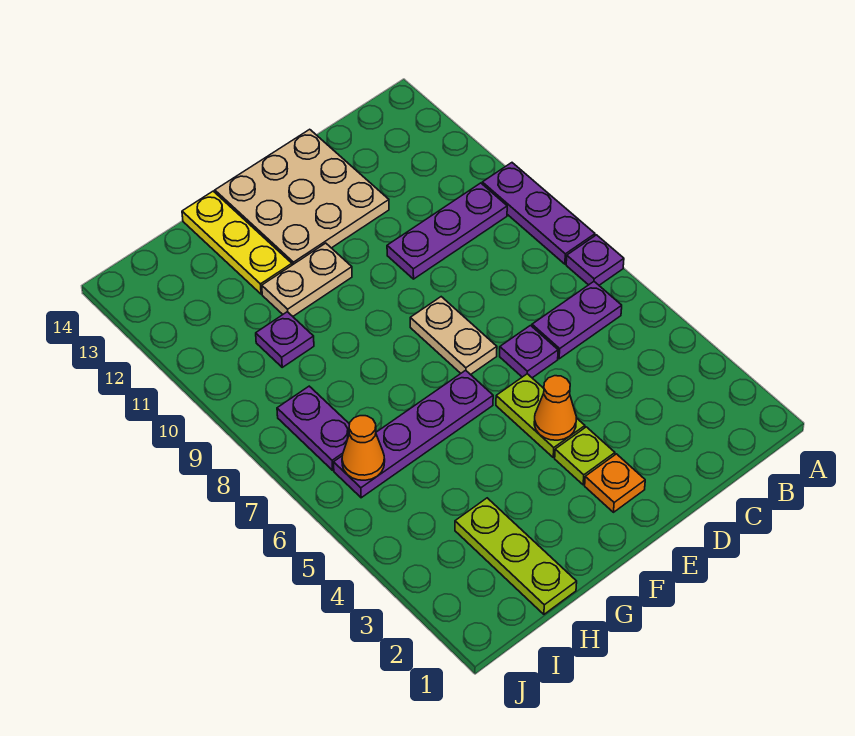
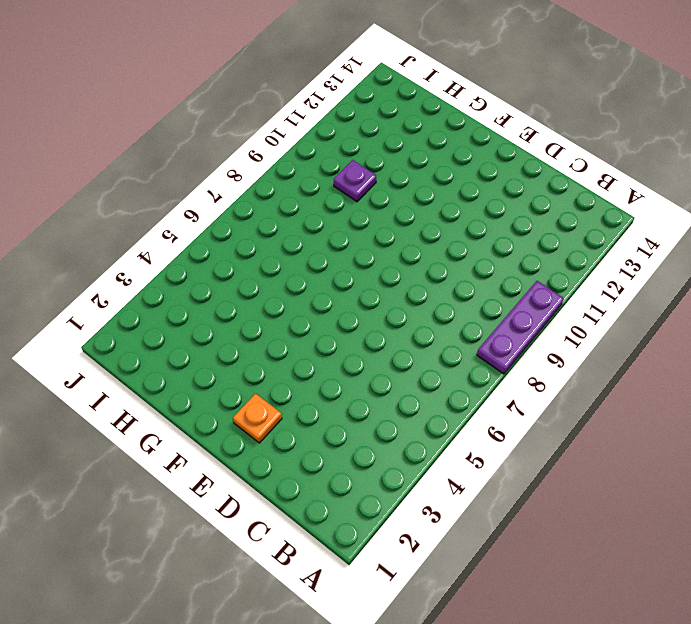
none -> purple 1x1 plate [566,235,624,285]
none -> purple 1x2 plate [532,282,622,359]
none -> purple 1x3 plate [387,183,507,279]

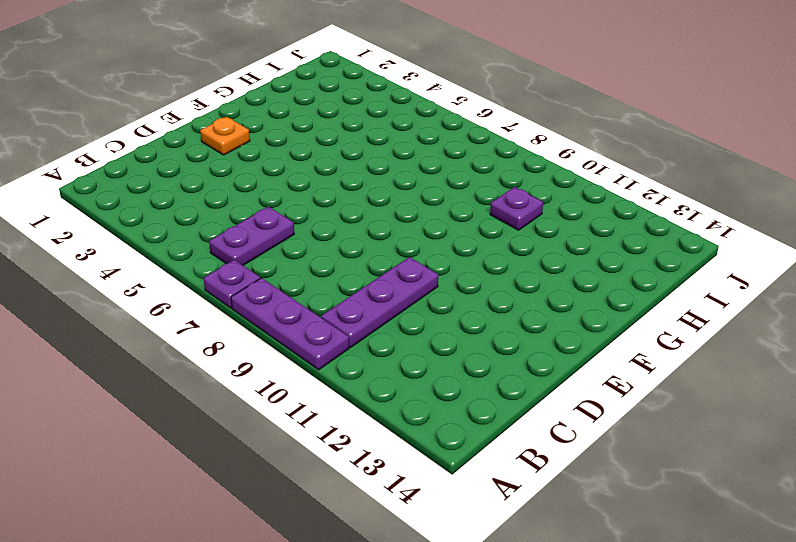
none -> purple 1x1 plate [500,326,558,378]
none -> tan 3x3 plate [215,129,389,265]
none -> lime 1x1 plate [555,427,615,485]

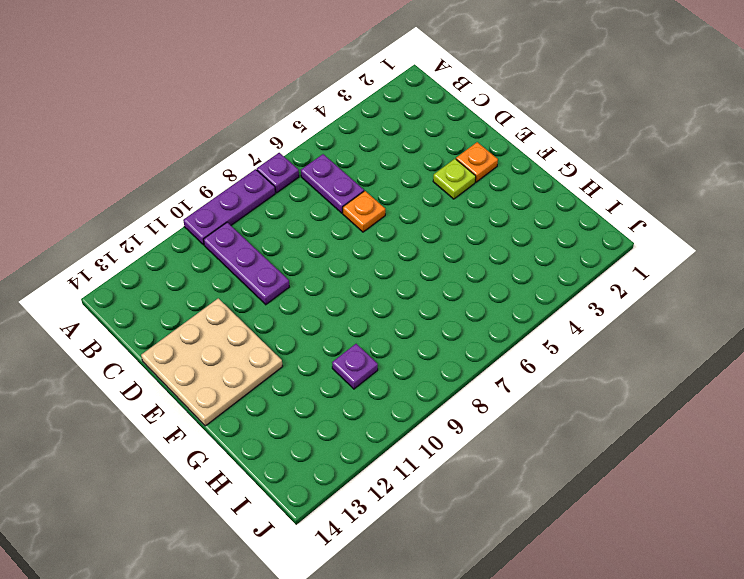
orange 1x1 plate [343,191,385,232] -> purple 1x1 plate [500,326,558,378]
none -> lime 1x2 plate [496,374,585,457]
none -> tan 1x2 plate [410,297,497,375]
none -> purple 1x4 plate [334,370,493,498]

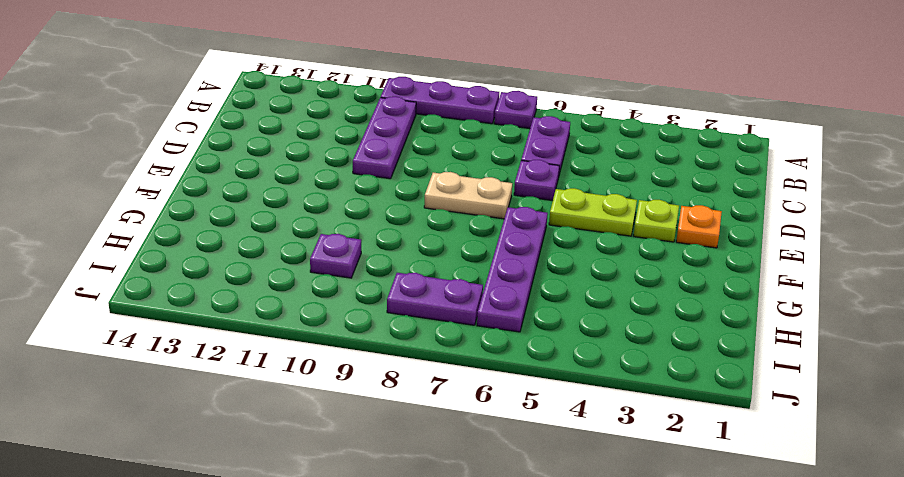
none -> tan 3x3 plate [215,129,389,265]
none -> tan 1x2 plate [262,243,352,316]
none -> yellow 1x3 plate [182,191,292,294]

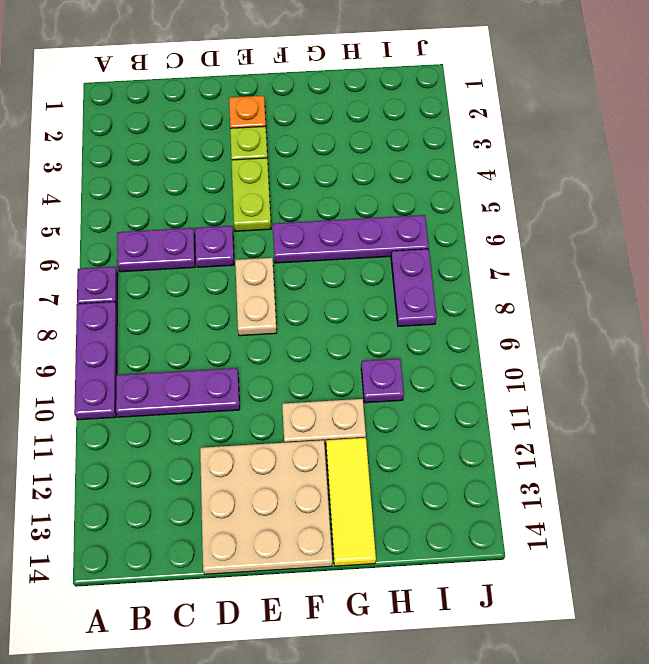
yellow 1x3 tile [326,438,376,566] -> yellow 1x3 plate [182,191,292,294]
none -> lime 1x3 plate [455,498,577,614]
none -> orange 1x1 cone [534,376,576,440]
none -> orange 1x1 cone [342,416,385,480]

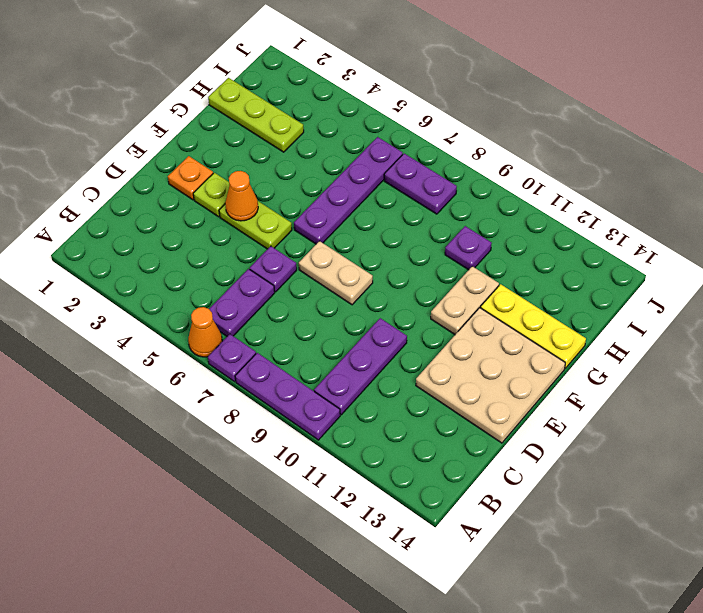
orange 1x1 cone [188,307,222,357] -> orange 1x1 cone moved to [342,416,385,480]

